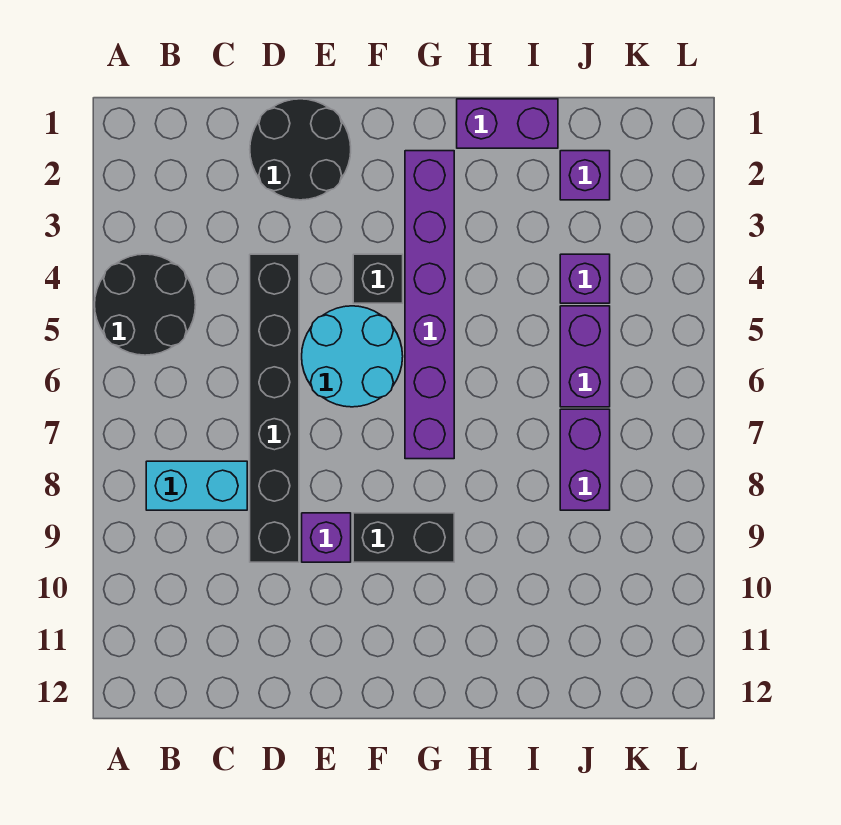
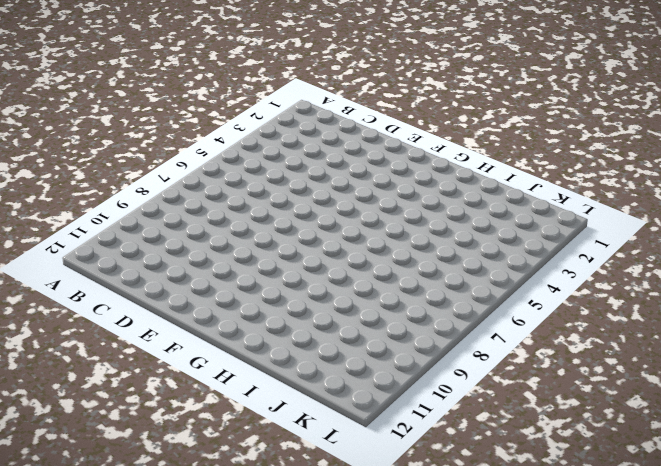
none -> black 2x2 round brick [95,254,196,355]
none -> cyan 1x2 brick [146,461,247,510]
none -> black 2x2 round brick [250,99,351,200]

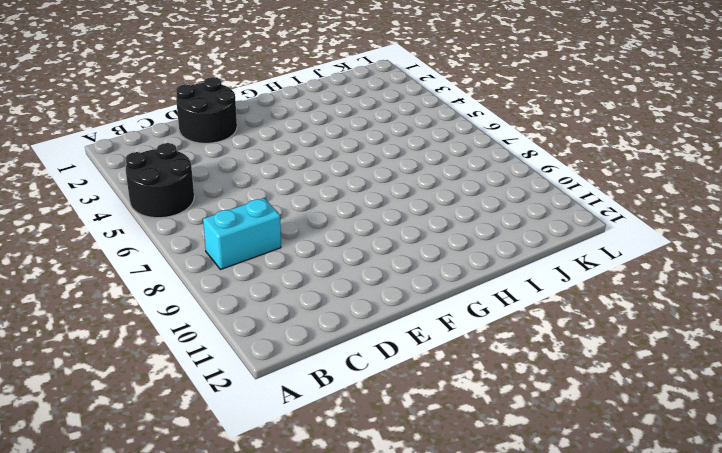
none -> black 1x6 brick [250,254,299,562]
none -> cyan 2x2 round brick [302,306,403,407]
none -> purple 1x1 brick [302,513,351,562]

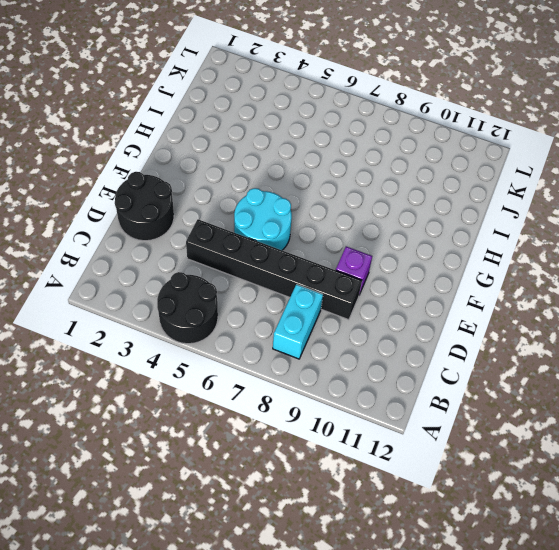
none -> black 1x1 brick [353,254,403,303]
none -> black 1x2 brick [353,513,454,562]
none -> purple 1x6 brick [405,151,454,459]

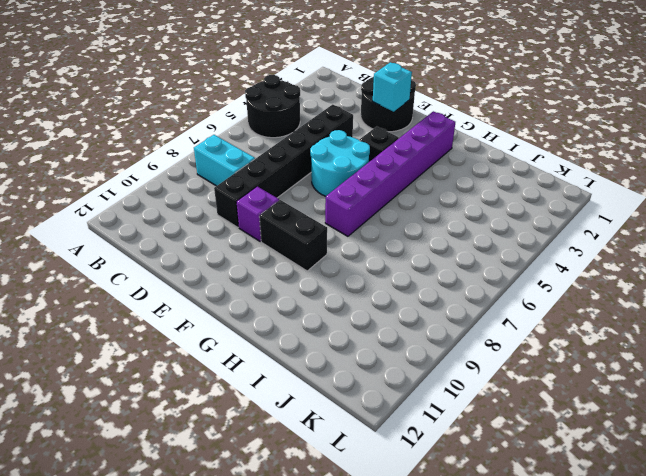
cyan 1x1 brick [373,62,412,112] -> none
none -> purple 1x2 brick [457,99,558,148]
none -> purple 1x1 brick [560,151,610,200]
none -> purple 1x1 brick [560,254,610,303]

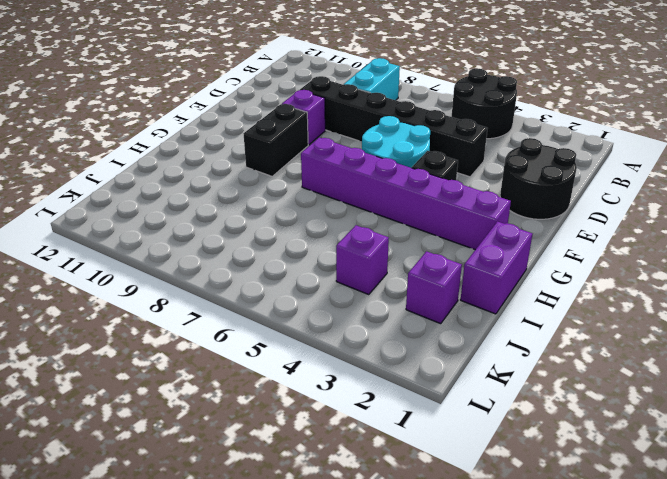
none -> purple 1x2 brick [560,306,610,407]
none -> purple 1x2 brick [560,409,610,510]

